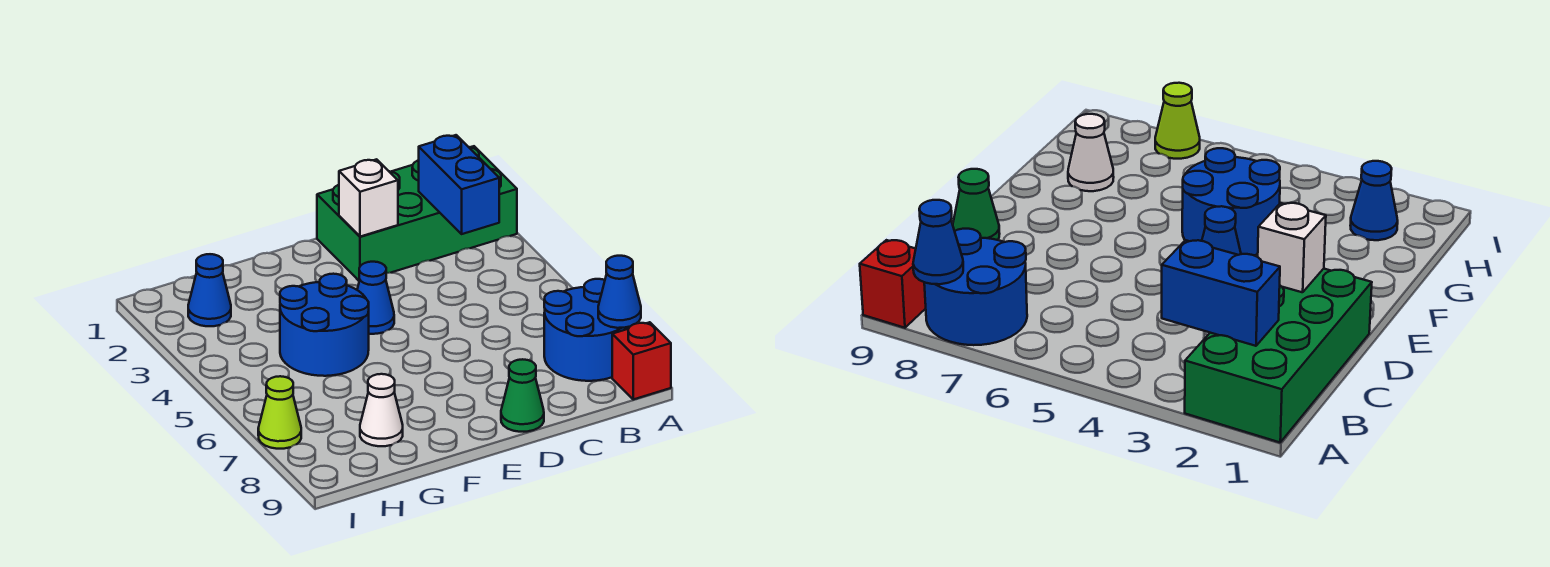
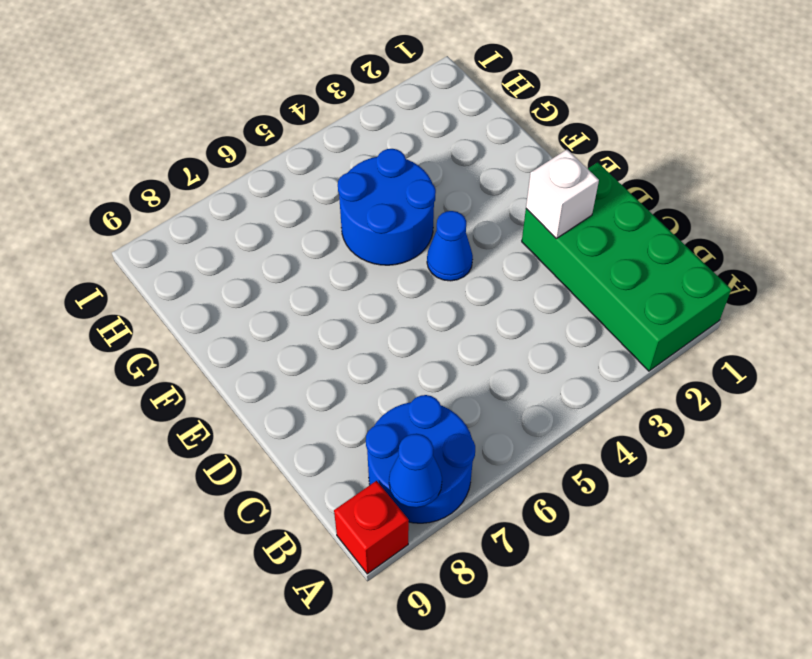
none -> green 1x1 cone [501,359,544,432]
none -> white 1x1 cone [360,374,403,446]
none -> blue 1x1 cone [188,254,231,326]

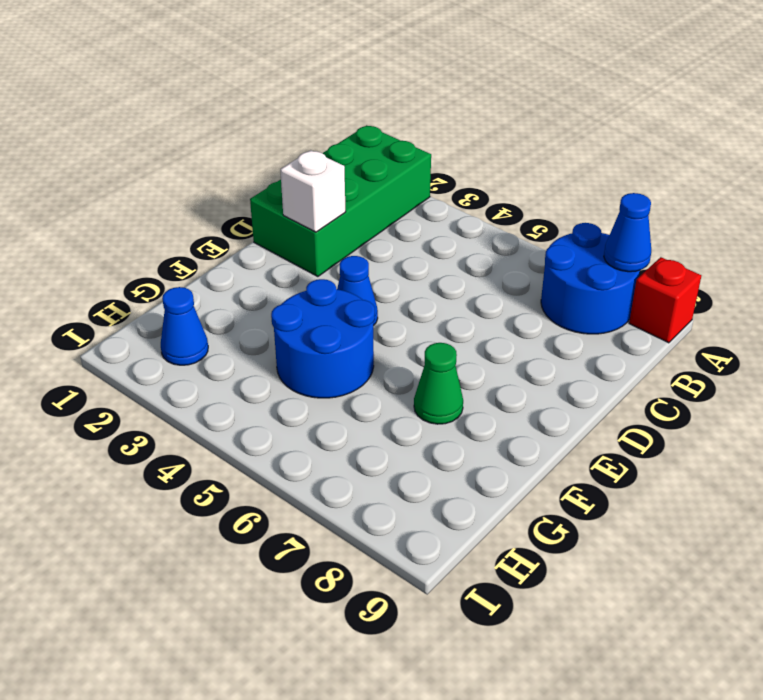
green 1x1 cone [414,343,463,424] -> green 1x1 cone moved to [501,359,544,432]
none -> white 1x1 cone [360,374,403,446]
none -> lime 1x1 cone [258,376,301,449]
none -> blue 1x2 brick [419,135,499,234]

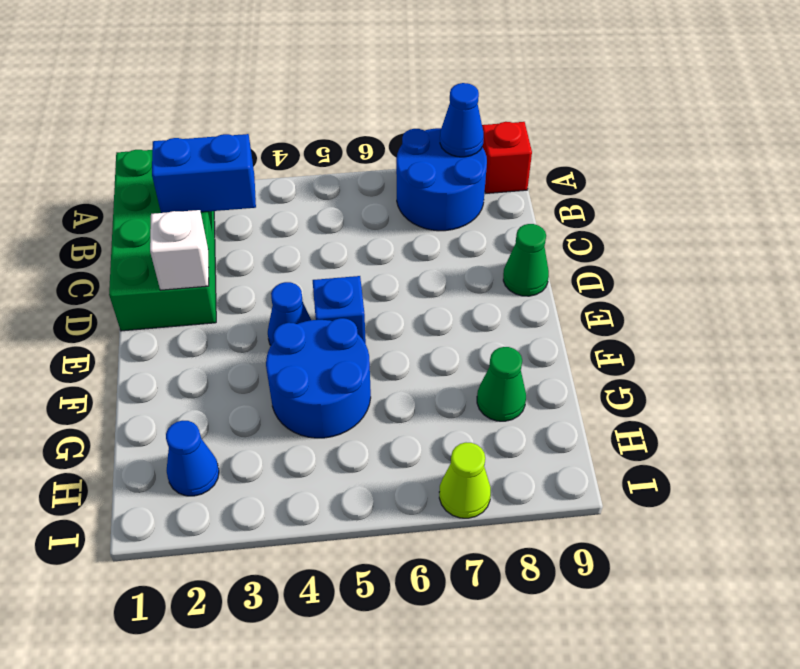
blue 1x1 brick [313,276,366,344] -> none
green 1x1 cone [477,347,526,421] -> white 1x1 cone [360,374,403,446]

